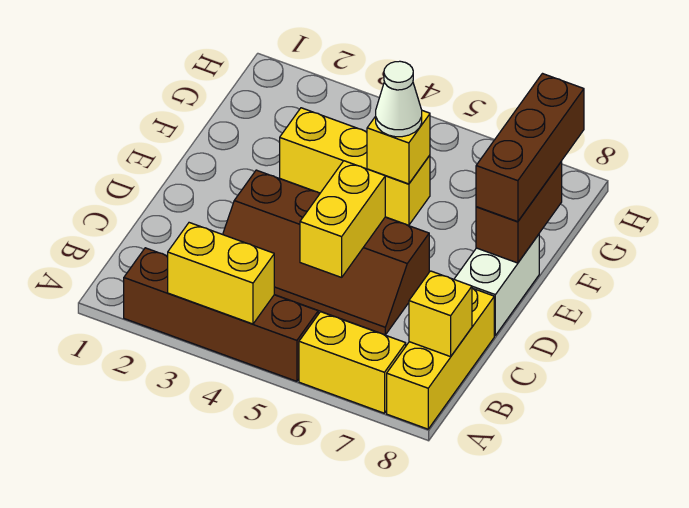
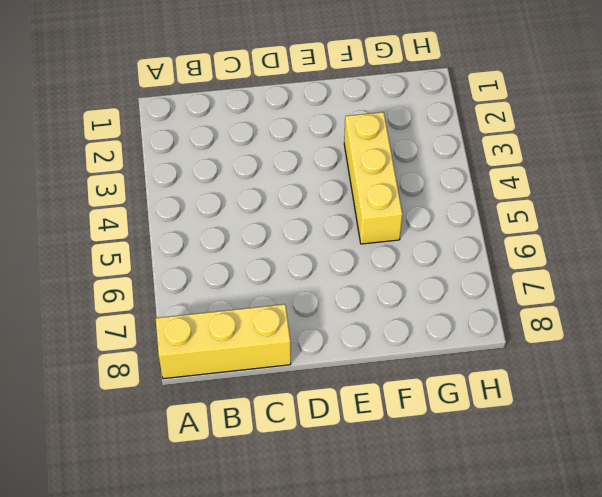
none -> brown 1x4 brick [124,248,318,381]
none -> yellow 1x2 brick [299,312,406,413]
none -> brown 2x4 slope [223,170,429,335]

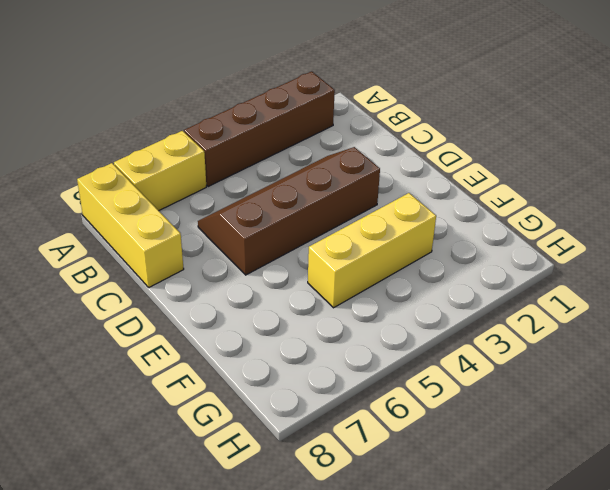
none -> white 1x2 brick [454,234,539,335]
none -> yellow 1x2 brick [168,223,274,324]
none -> yellow 1x1 brick [409,271,472,357]

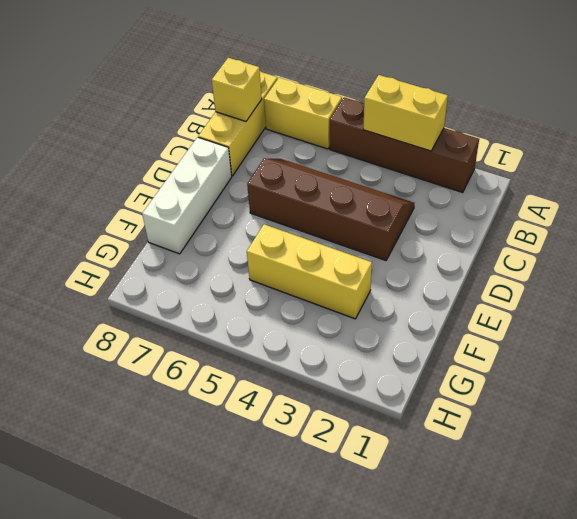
white 1x3 brick [142,137,232,254] -> white 1x2 brick [454,234,539,335]
none -> yellow 1x2 brick [300,161,385,277]
none -> brown 1x2 brick [476,162,562,263]
none -> yellow 1x1 brick [367,111,430,184]

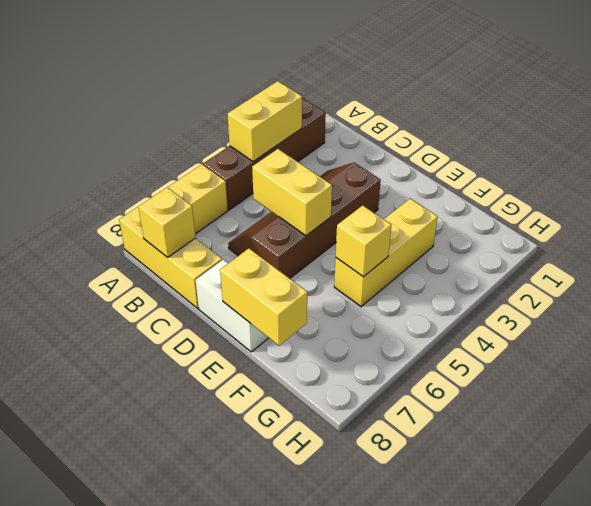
yellow 1x2 brick [220,249,307,346] -> brown 1x2 brick [476,162,562,263]
none -> brown 1x3 brick [476,74,584,222]
none -> white 1x1 cone [376,61,422,137]

